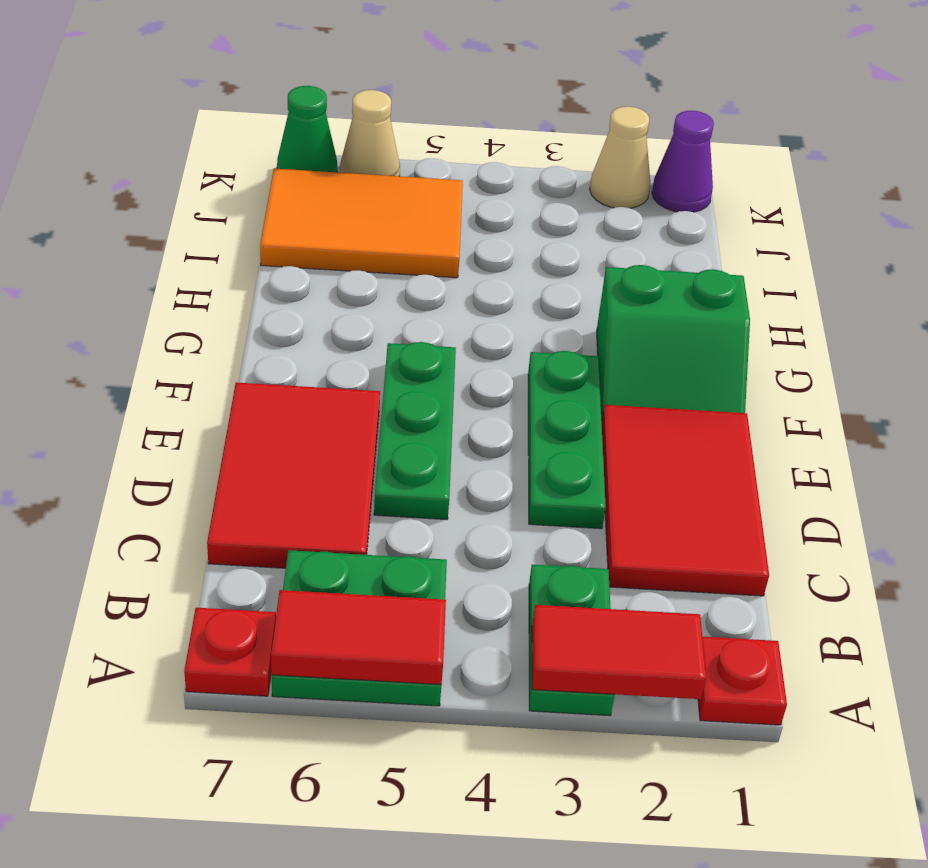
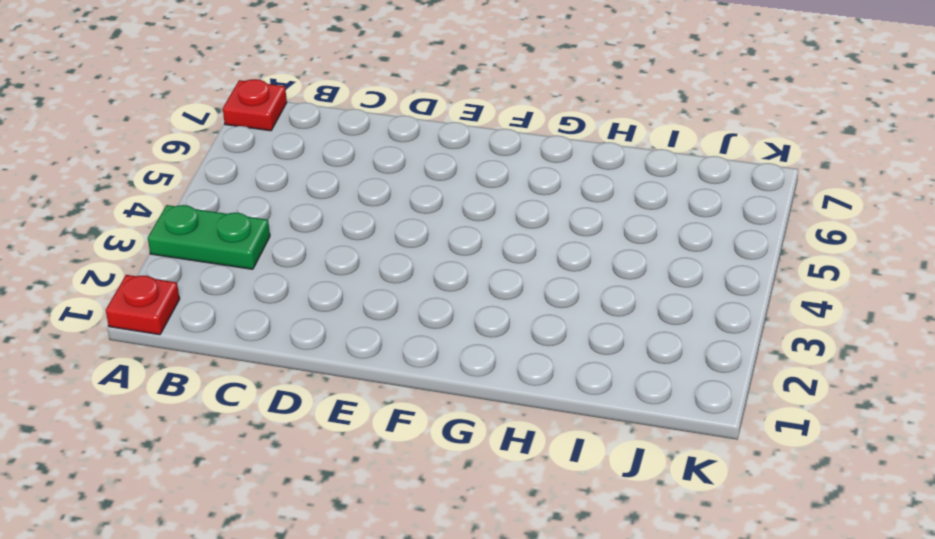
none -> green 2x2 plate [272,550,447,706]
none -> red 2x3 tile [602,405,769,596]
none -> red 2x3 tile [207,382,380,568]

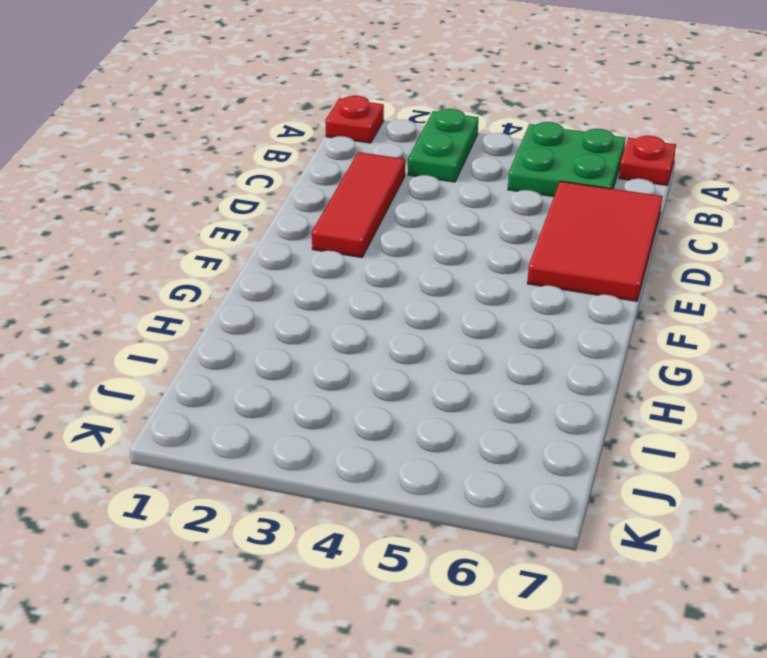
red 1x3 tile [312,152,405,257] -> red 2x3 tile [602,405,769,596]
none -> green 1x3 plate [528,351,606,529]
none -> green 1x3 plate [374,342,456,520]
none -> green 2x2 slope [597,265,750,421]

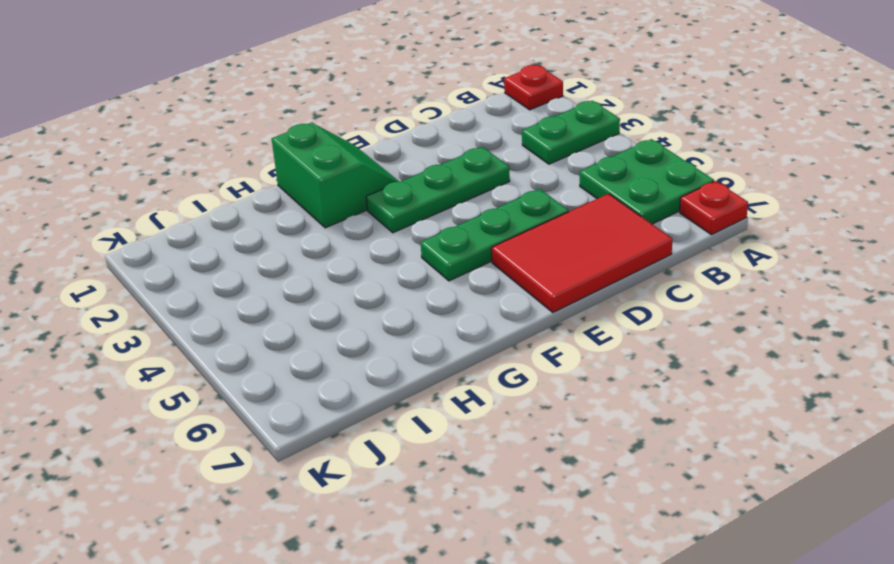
none -> red 2x3 tile [602,405,769,596]
none -> orange 2x3 tile [260,168,463,278]
none -> purple 1x1 cone [652,111,714,212]

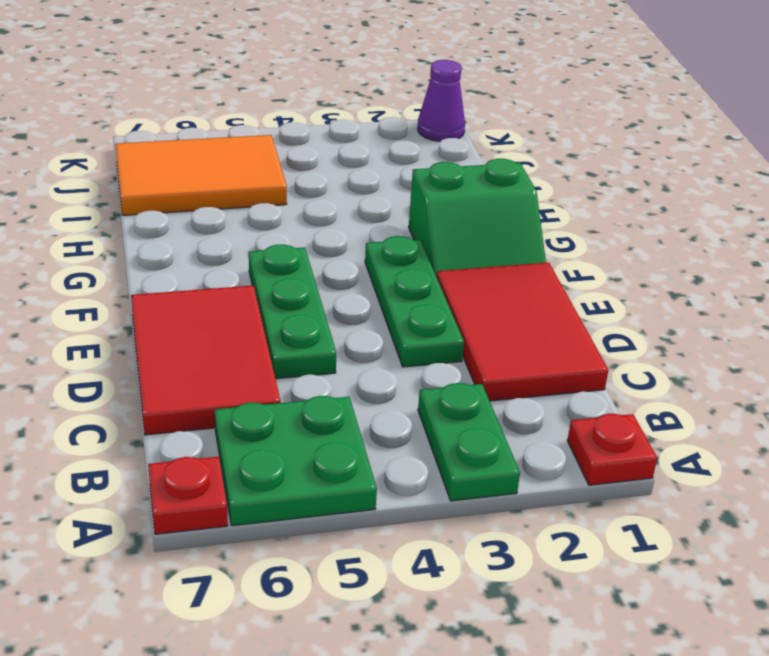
none -> tan 1x1 cone [590,106,650,208]
none -> tan 1x1 cone [340,90,400,176]
none -> green 1x1 cone [277,86,337,172]

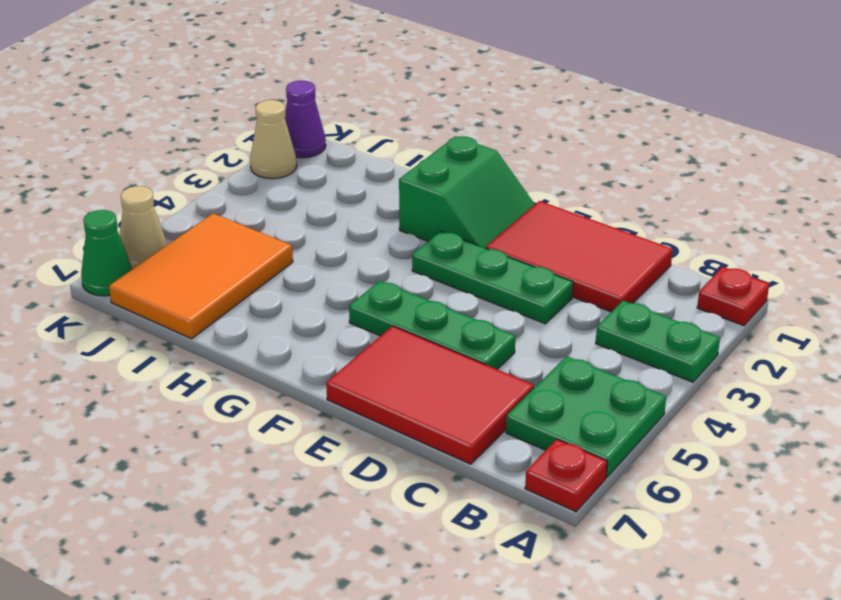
none -> red 1x2 tile [532,605,706,699]
none -> red 1x2 tile [271,590,446,685]

